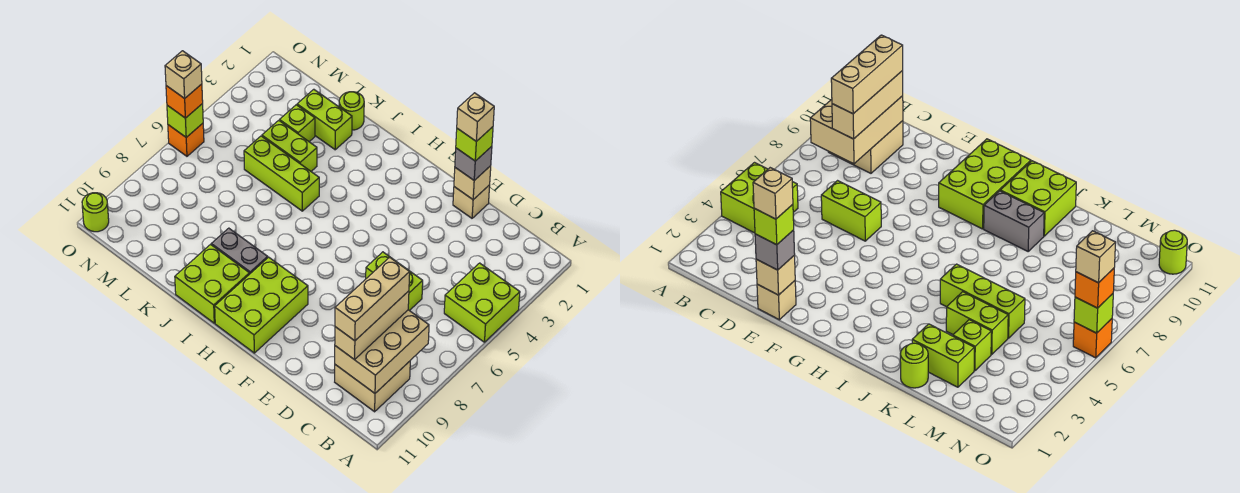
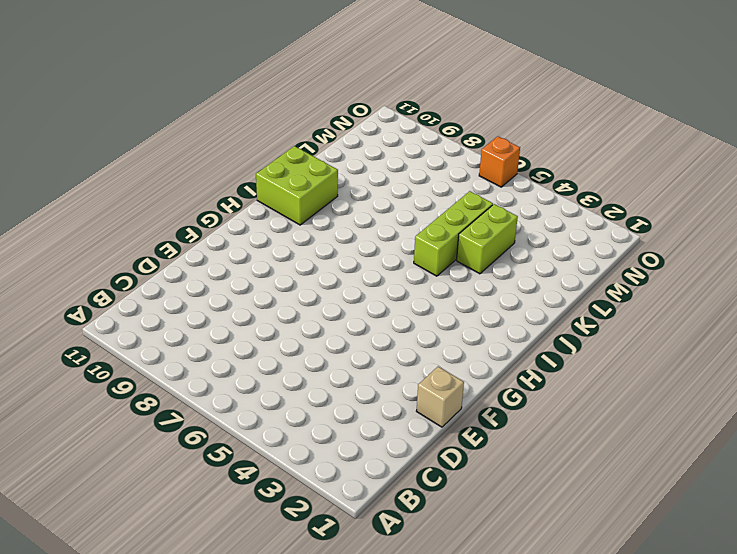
none -> lime 2x2 brick [444,263,520,342]
none -> tan 2x2 brick [335,361,410,412]
none -> lime 1x2 brick [366,252,423,311]

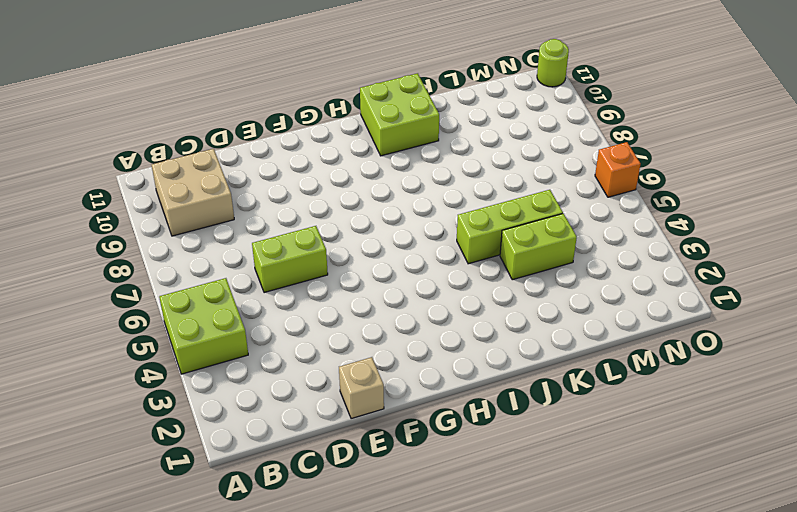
none -> lime 2x3 brick [215,257,308,353]
none -> grey 1x2 brick [211,228,268,274]
none -> lime 1x1 round brick [339,92,364,130]

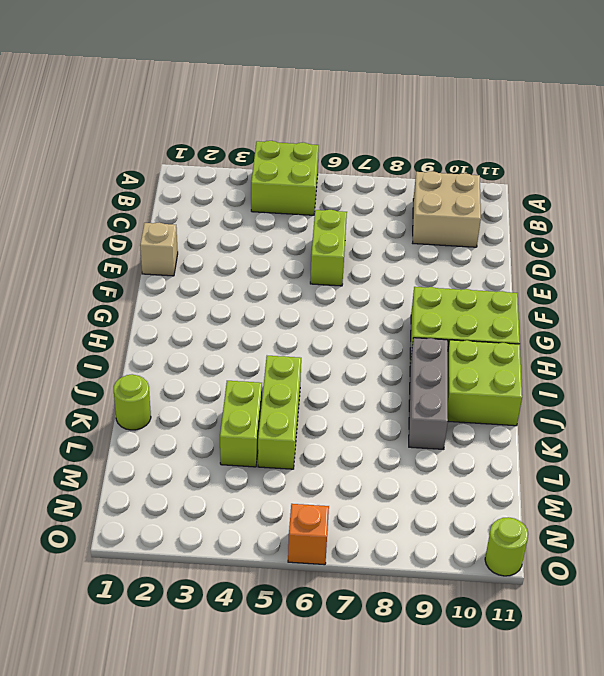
grey 1x3 brick [409,338,448,449] -> grey 1x2 brick [211,228,268,274]
none -> lime 1x2 brick [297,89,352,150]
none -> lime 1x1 brick [280,105,315,142]
none -> tan 2x3 brick [335,310,429,393]

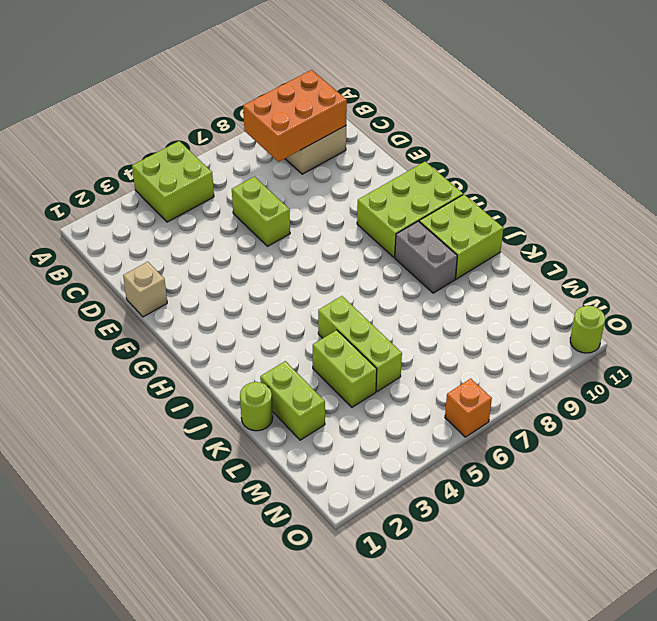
orange 2x3 brick [243,70,347,162] -> tan 2x3 brick [335,310,429,393]
none -> lime 1x1 brick [280,105,315,142]
none -> tan 1x1 brick [454,166,491,200]
none -> lime 1x1 brick [167,104,203,137]

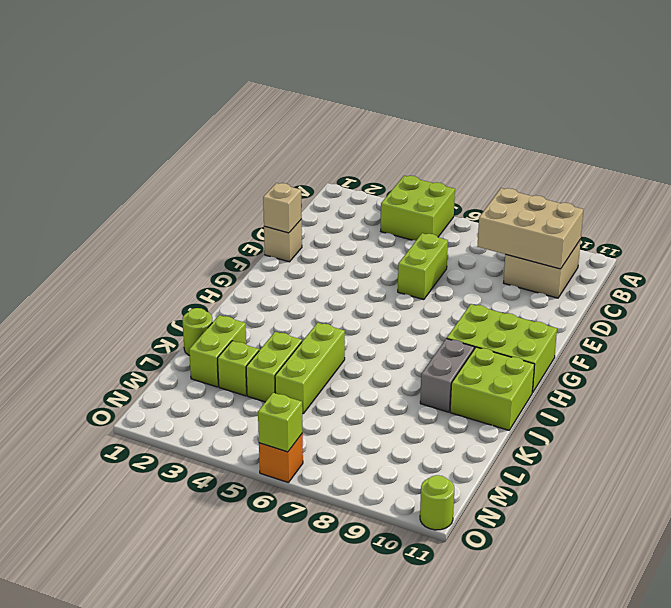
none -> tan 1x3 brick [335,291,409,360]
none -> grey 1x1 brick [455,146,492,180]
none -> orange 1x1 brick [166,84,203,118]

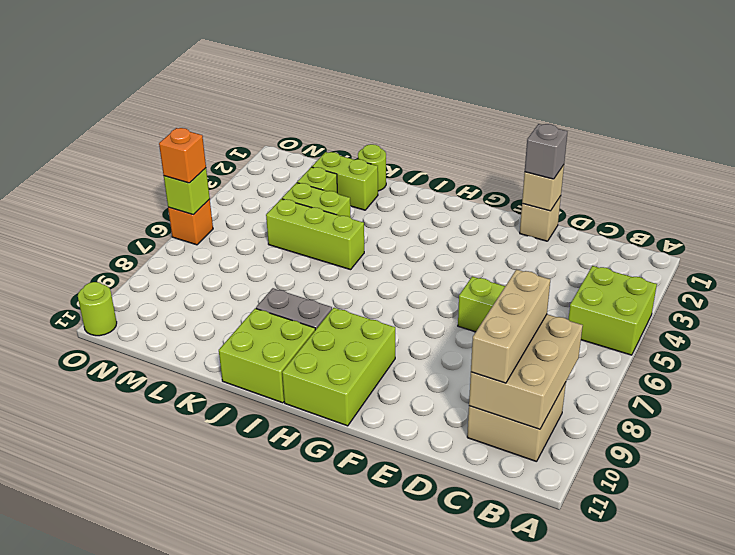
none -> tan 1x3 brick [335,257,410,341]
none -> lime 1x1 brick [456,127,493,161]
none -> tan 1x1 brick [165,51,202,99]

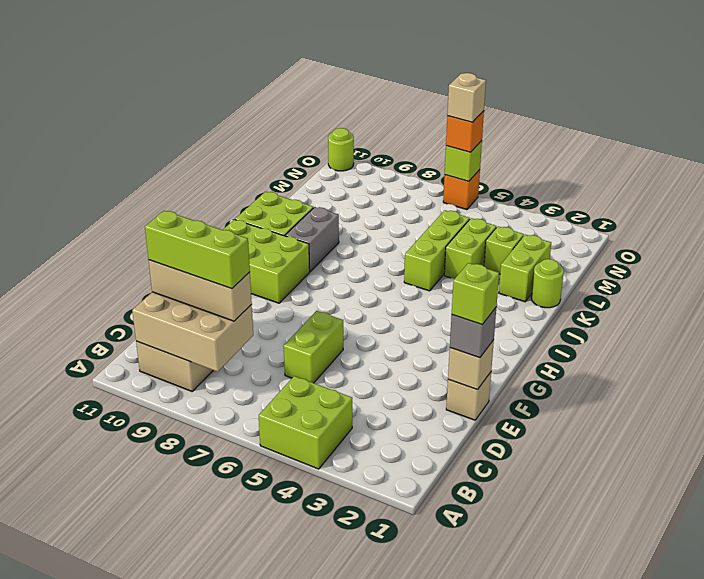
lime 1x3 brick [145,211,250,289] -> tan 1x3 brick [335,257,410,341]
none -> tan 1x1 brick [457,93,494,141]

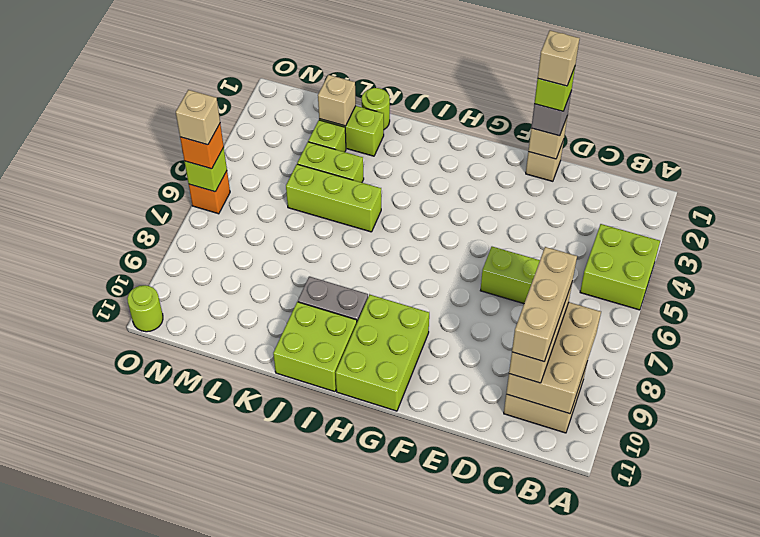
tan 1x1 brick [318,75,356,126] -> none

